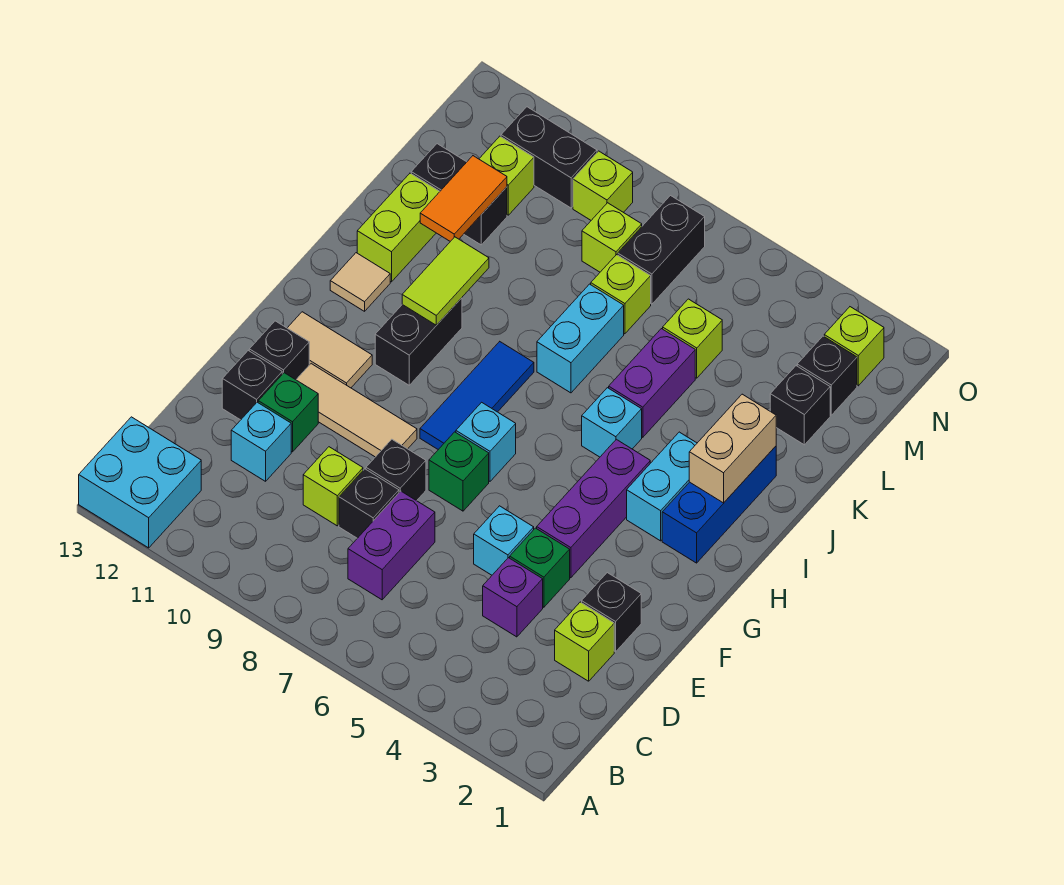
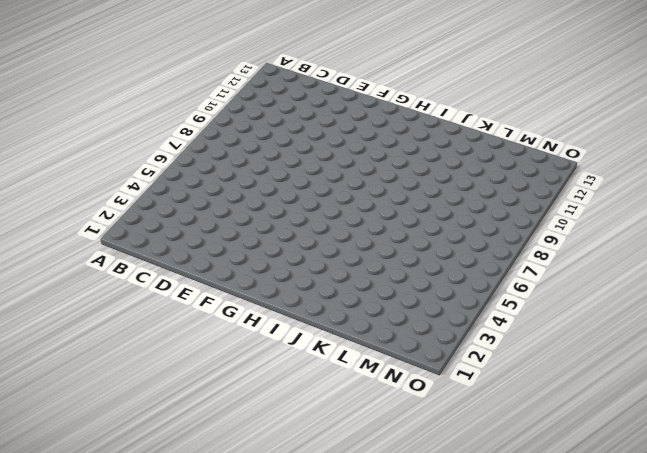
none -> cyan 2x2 brick [79,417,201,548]
none -> purple 1x2 brick [348,491,435,600]
none -> lime 1x1 brick [555,602,614,681]
none -> purple 1x1 brick [483,558,543,637]

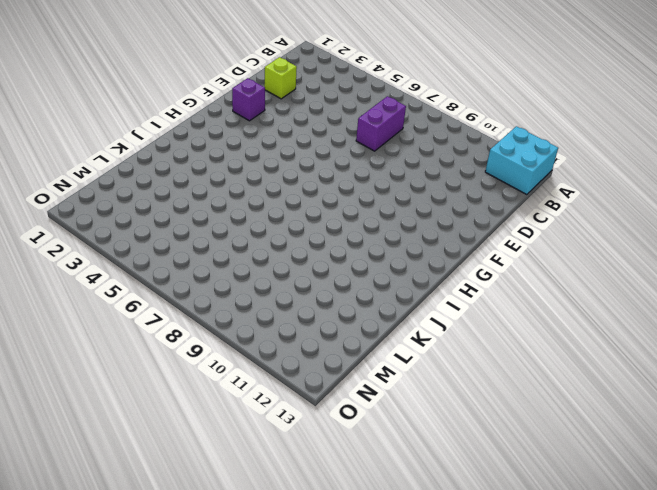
purple 1x1 brick [232,78,265,121] -> purple 1x1 brick moved to [483,558,543,637]
none -> black 1x1 brick [339,469,399,538]
none -> lime 1x1 brick [303,447,363,526]
none -> cyan 1x1 brick [231,402,291,481]
none -> black 1x1 brick [582,573,641,652]

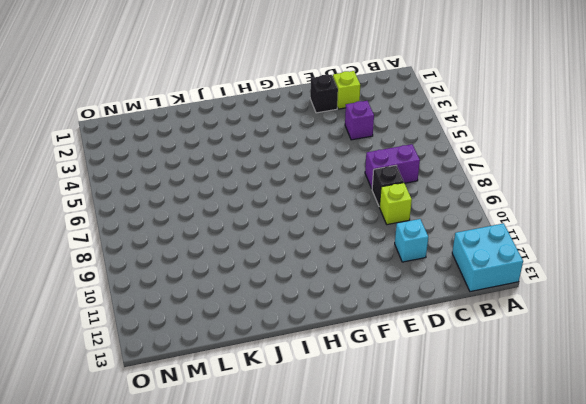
none -> green 1x1 brick [510,528,570,607]
none -> cyan 1x1 brick [474,506,534,575]
none -> black 1x1 brick [366,439,426,501]
none -> green 1x1 brick [258,373,318,452]

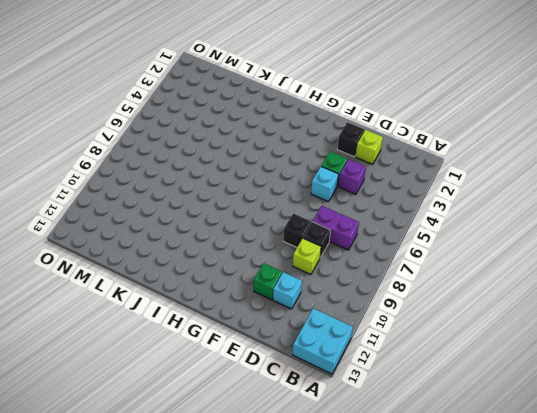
none -> black 1x1 brick [222,351,282,420]
none -> purple 1x3 brick [537,439,650,578]
none -> green 1x1 brick [429,432,489,511]
none -> tan 1x3 tile [296,364,417,457]

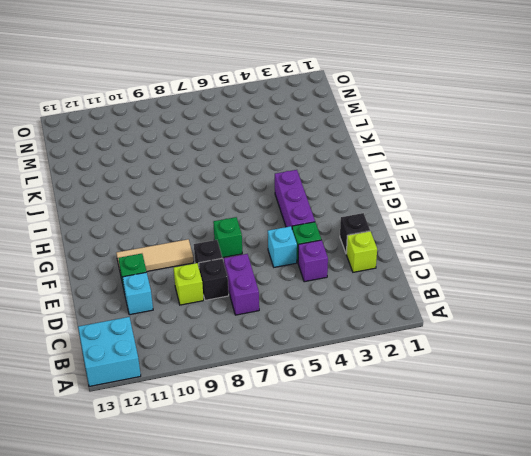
none -> black 1x1 brick [222,351,282,420]
none -> black 1x1 brick [249,321,309,380]
none -> cyan 1x1 brick [456,402,516,481]
none -> blue 1x3 tile [420,342,534,450]

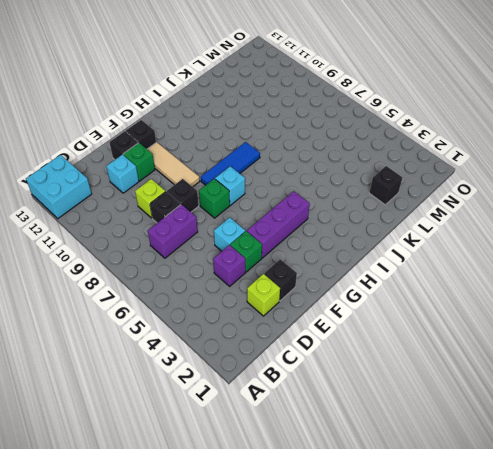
none -> tan 1x2 tile [288,312,372,388]
none -> blue 1x3 brick [662,446,776,563]
none -> cyan 1x2 brick [627,432,697,541]
none -> black 1x2 brick [375,298,462,385]

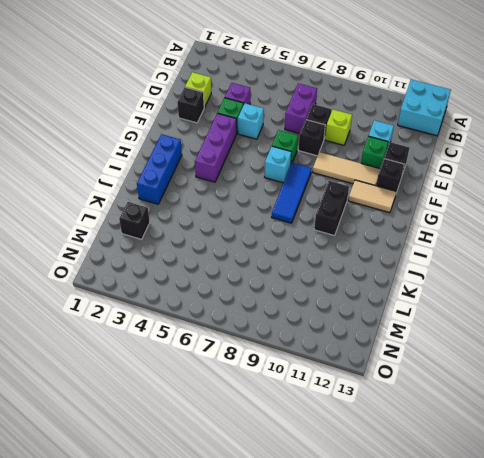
none -> cyan 1x2 brick [627,432,697,541]
none -> cyan 1x1 brick [582,388,642,457]
none -> tan 1x1 tile [330,253,390,311]
none -> purple 1x2 brick [609,329,695,437]

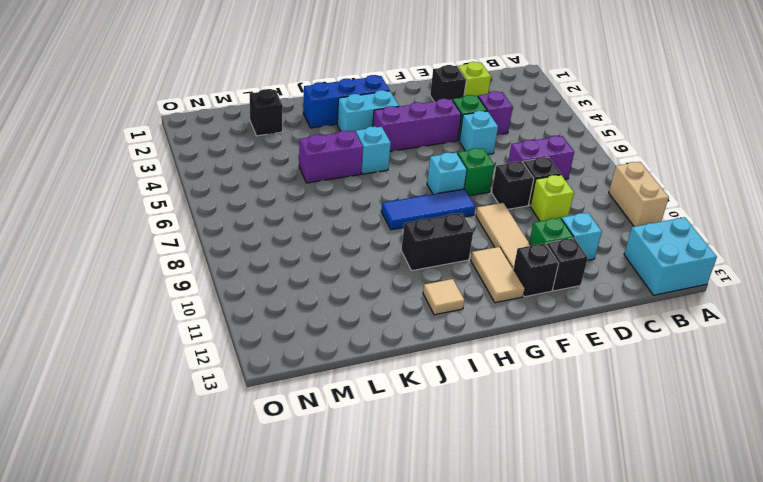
tan 1x2 brick [609,162,669,227] -> tan 1x2 brick turned to [689,394,776,503]
none -> cyan 1x2 brick [537,284,624,393]
none -> lime 1x2 brick [357,173,440,282]
none -> lime 1x1 brick [663,299,722,378]
none -> lime 1x1 brick [591,255,651,334]

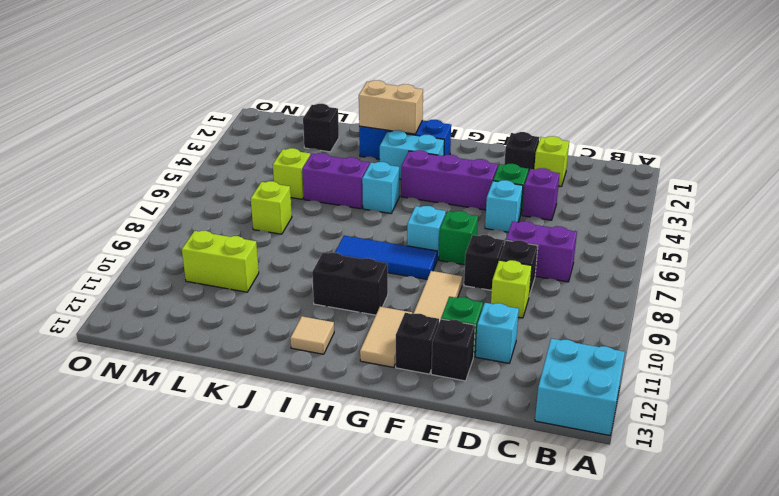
lime 1x2 brick [182,231,259,292] -> lime 1x2 brick moved to [357,173,440,282]
none -> cyan 1x2 brick [537,284,624,393]
none -> black 1x2 brick [411,144,507,245]
none -> black 1x1 brick [797,336,857,415]
none -> black 1x2 brick [618,196,705,304]

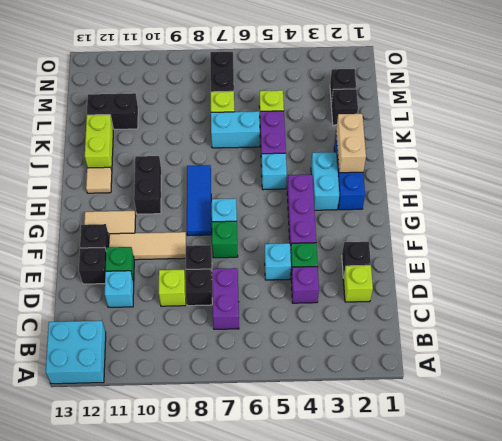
cyan 1x2 brick [211,111,260,148] -> cyan 1x2 brick turned to [537,284,624,393]
none -> lime 1x1 brick [582,203,642,272]
none -> lime 1x1 brick [479,136,534,215]
none -> lime 1x1 brick [824,307,884,386]
none -> lime 1x1 brick [573,151,633,220]

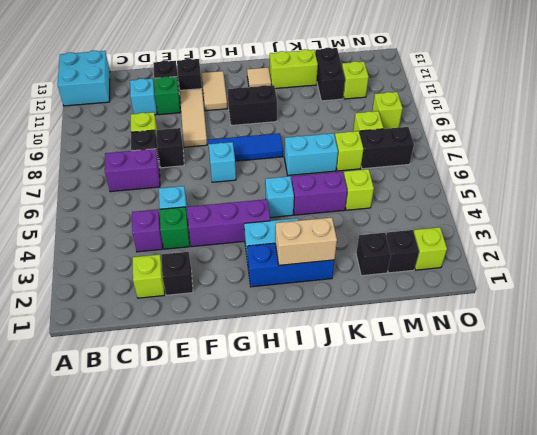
none -> green 1x1 brick [429,432,489,511]
none -> black 1x2 brick [501,107,597,208]
none -> lime 1x2 tile [402,237,489,325]
none -> orange 1x2 tile [420,156,507,241]

